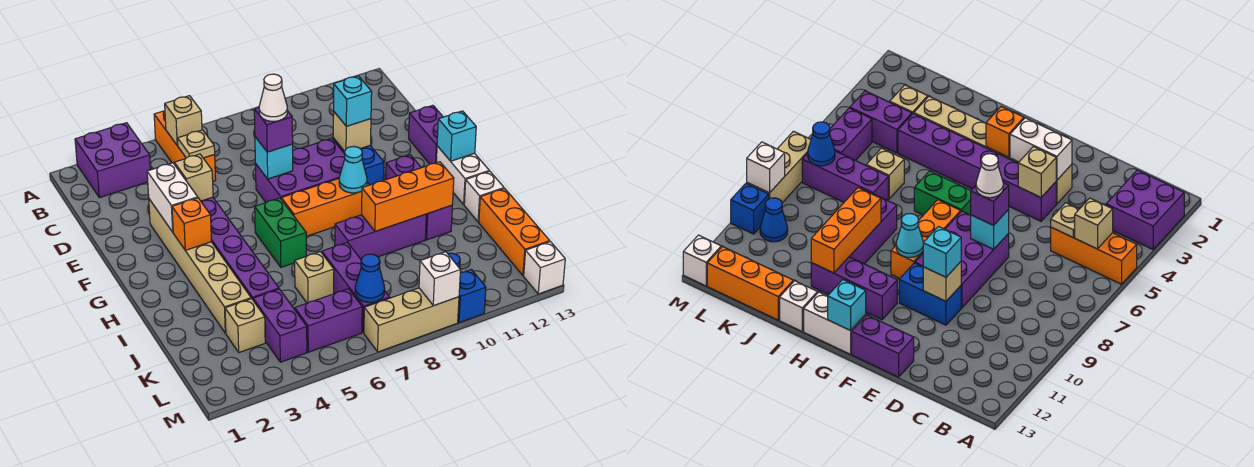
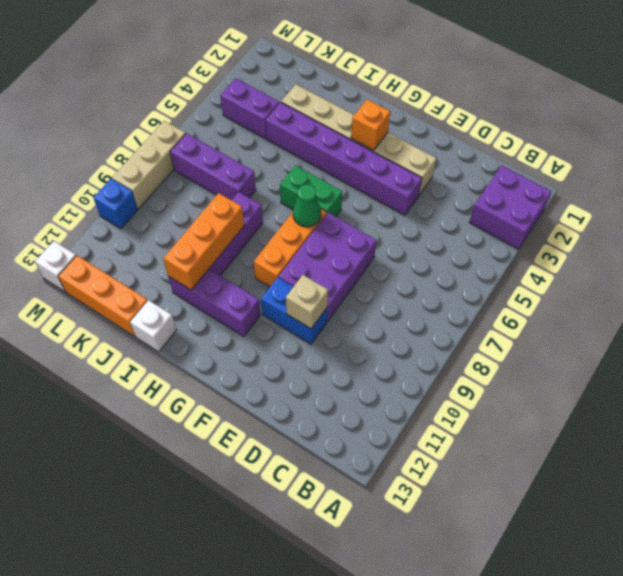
green 1x1 cone [293,184,321,227] -> none
none -> orange 1x3 brick [154,111,216,181]
none -> purple 1x2 brick [409,105,443,164]
none -> white 1x2 brick [436,146,489,204]
none -> tan 1x1 brick [295,252,334,303]

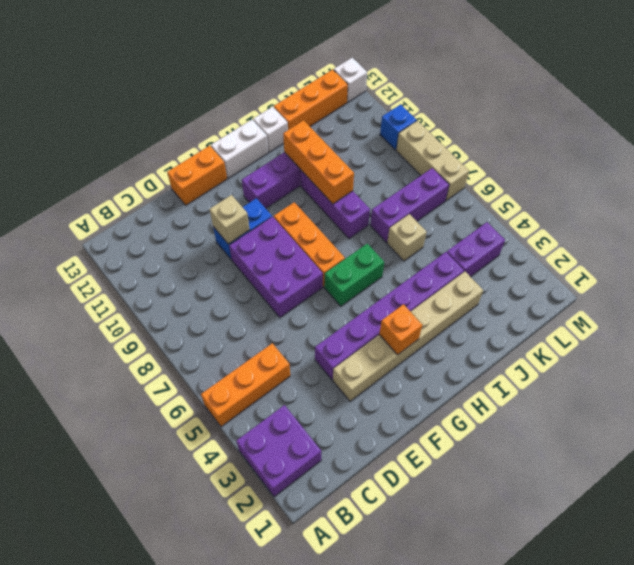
orange 1x2 brick [167,146,227,205] -> purple 1x2 brick [409,105,443,164]
none -> tan 1x1 brick [225,299,265,352]
none -> purple 1x2 brick [295,289,362,352]
none -> blue 1x1 cone [760,198,788,242]
none -> tan 1x1 brick [165,96,202,146]

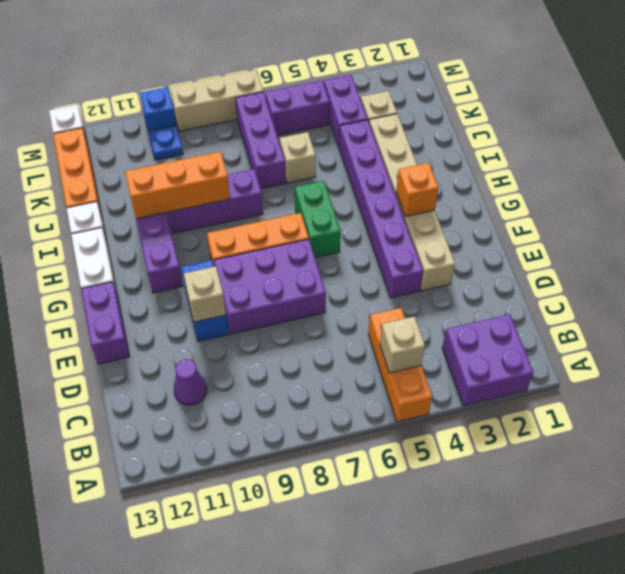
purple 1x1 cone [174,359,207,405] -> none
blue 1x1 plate [148,125,183,160] -> blue 1x1 cone [760,198,788,242]
none -> tan 1x1 plate [178,130,215,158]
none -> white 1x2 brick [147,163,198,232]
none -> tan 1x1 brick [174,154,213,201]
none -> cyan 1x1 brick [255,137,293,179]

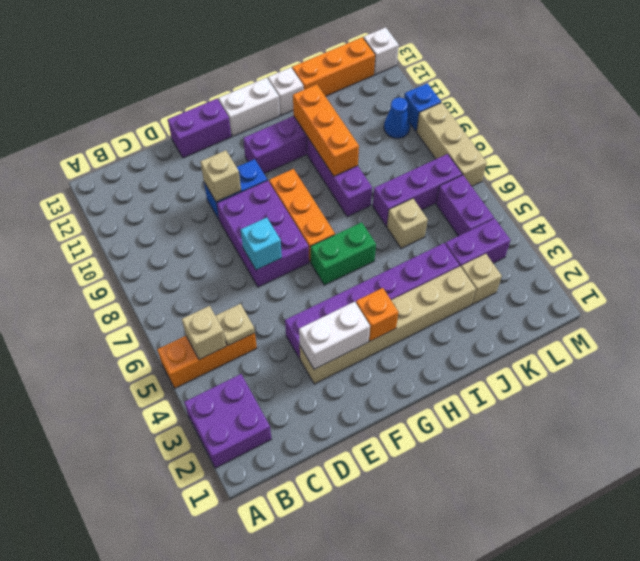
none -> tan 1x1 brick [174,154,213,201]
none -> cyan 1x1 cone [339,146,367,193]
none -> cyan 1x1 brick [437,111,476,161]
none -> blue 1x1 cone [355,254,385,302]

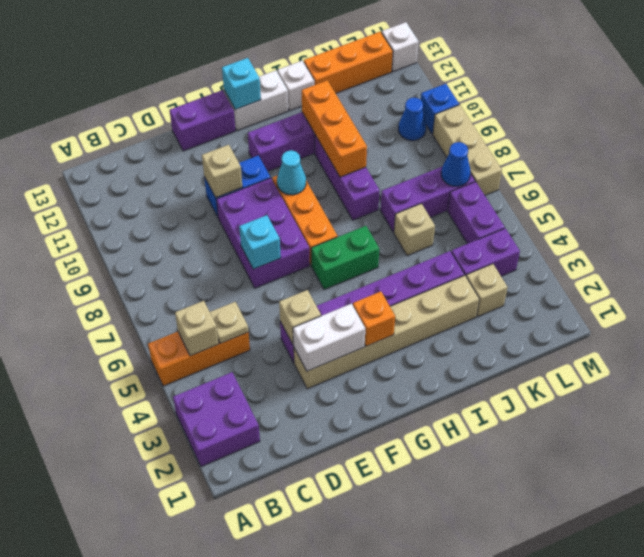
none -> white 1x1 brick [419,252,461,306]
none -> purple 1x1 brick [254,108,293,152]
none -> cyan 1x1 brick [334,76,372,126]
none -> white 1x1 cone [259,74,287,121]

